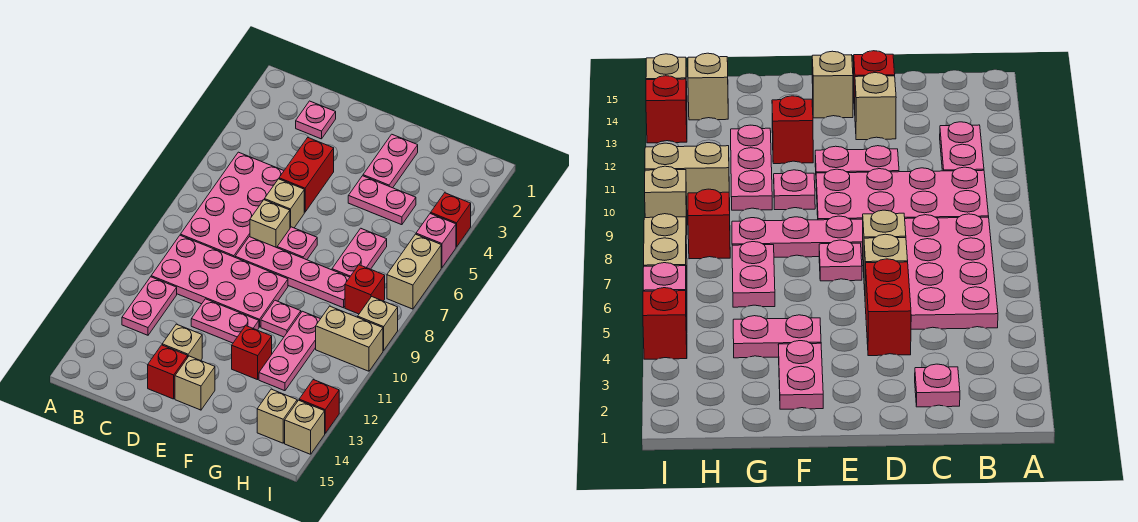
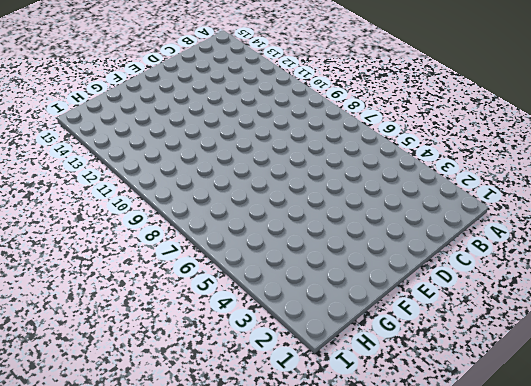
none -> pink 2x4 plate [180,152,284,257]
none -> pink 2x4 plate [151,235,288,327]
none -> pink 1x2 plate [122,277,177,335]

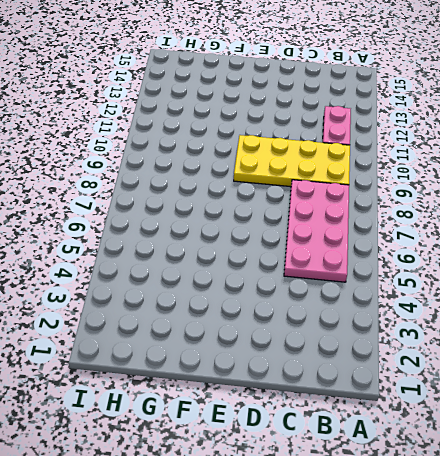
yellow 2x4 plate [234,135,350,187] -> pink 2x4 plate [151,235,288,327]
none -> pink 1x1 plate [296,101,336,139]
none -> red 1x2 brick [279,138,334,212]
none -> tan 1x1 brick [264,179,304,228]

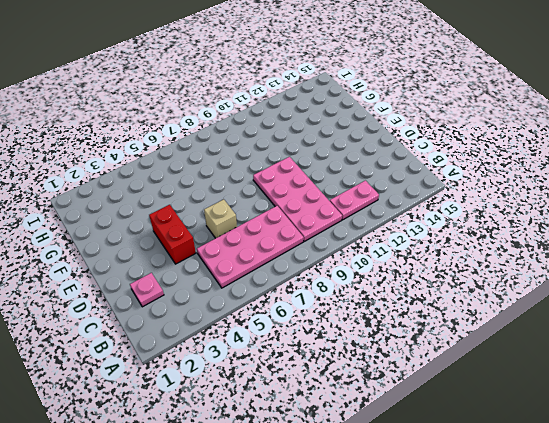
red 1x2 brick [149,205,196,264] -> red 1x2 brick turned to [279,138,334,212]
none -> tan 1x1 brick [250,200,290,248]
none -> pink 1x4 plate [235,237,350,308]
none -> pink 1x2 plate [191,299,259,343]

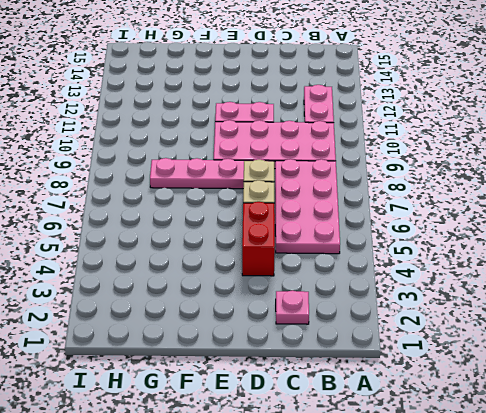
none -> tan 1x1 brick [162,324,202,361]
none -> red 1x1 brick [148,345,188,399]
none -> pink 1x1 plate [277,227,317,260]

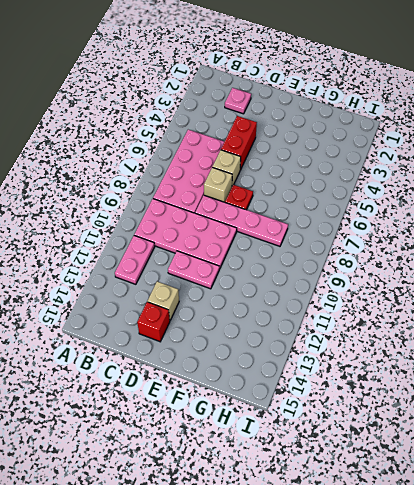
red 1x1 plate [225,185,253,210] -> pink 1x1 plate [277,227,317,260]
none -> tan 1x1 brick [175,356,215,410]
none -> pink 1x2 plate [363,134,418,188]
none -> pink 1x2 plate [348,176,416,225]

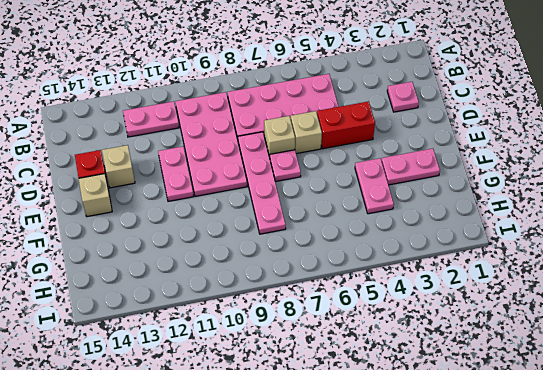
none -> pink 1x1 plate [261,300,301,337]
none -> red 1x1 brick [232,326,272,380]
none -> pink 1x2 plate [332,228,387,277]

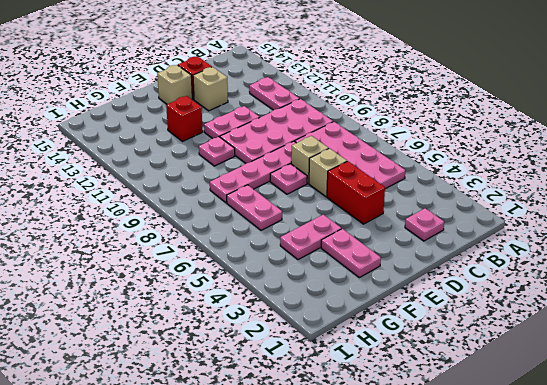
none -> pink 1x3 plate [259,311,320,391]
none -> red 1x1 brick [345,265,385,314]
none -> tan 1x2 brick [316,306,383,371]

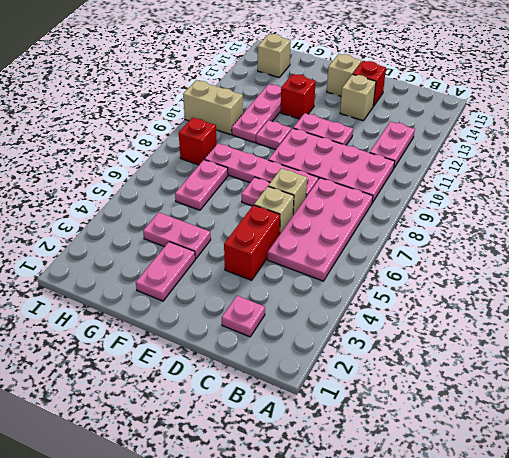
none -> red 1x1 brick [431,193,471,247]
none -> pink 1x1 brick [416,213,456,268]
none -> tan 1x2 brick [387,234,441,309]

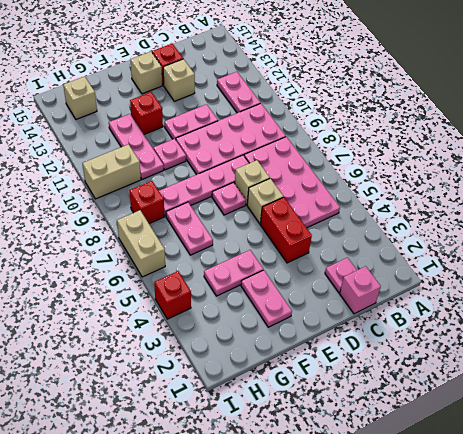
pink 1x1 brick [340,266,381,314] -> pink 1x1 brick moved to [416,213,456,268]
none -> tan 1x1 brick [358,297,398,351]
none -> red 1x1 brick [299,380,339,433]
none -> tan 1x1 brick [285,400,325,454]

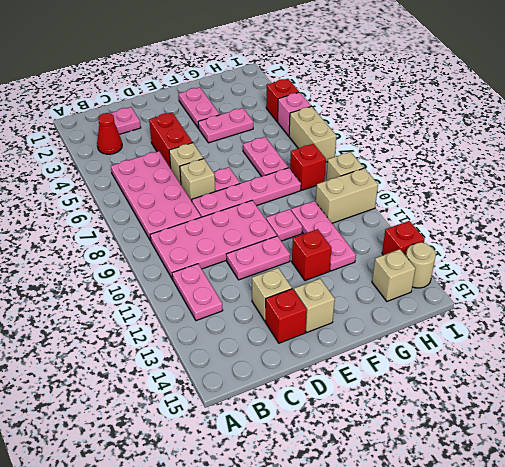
red 1x1 cone [97,113,122,154] -> none
tan 1x1 round brick [406,242,436,288] -> tan 1x1 brick [285,400,325,454]

